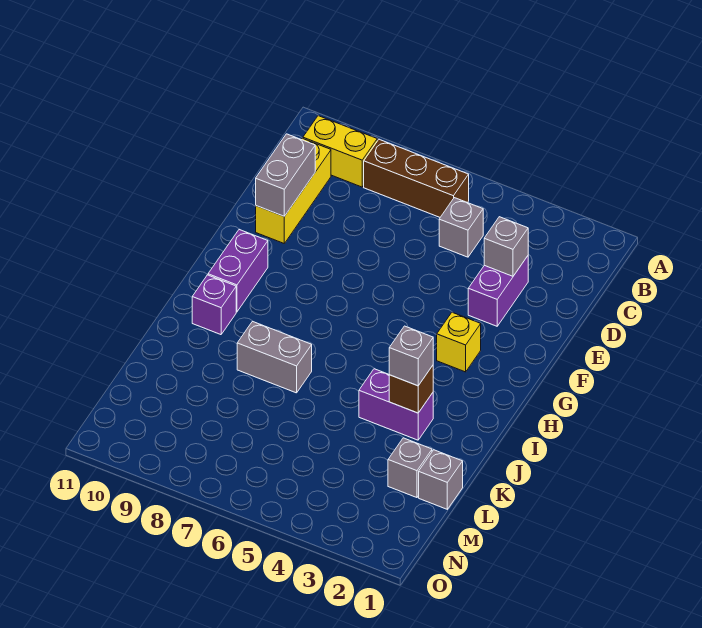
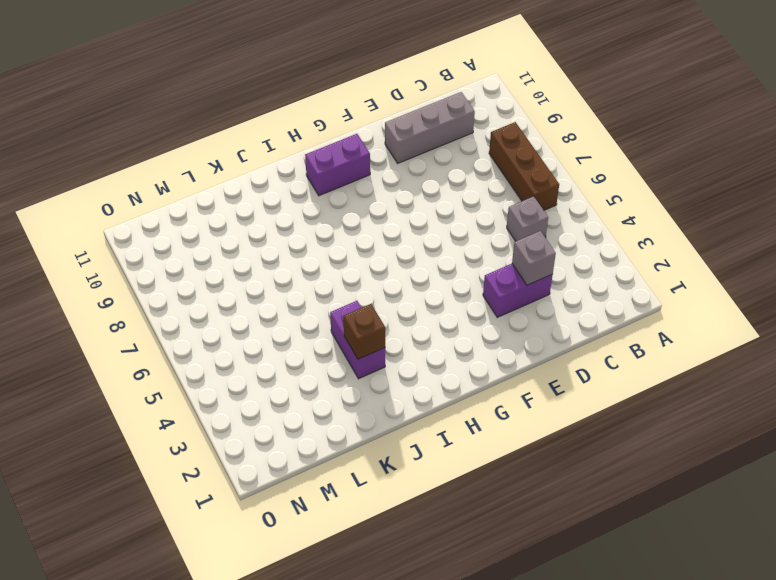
grey 1x3 brick [385,92,475,163] -> yellow 1x3 brick [256,138,331,243]
none -> yellow 1x2 brick [303,116,377,187]
none -> yellow 1x1 brick [437,312,481,372]
none -> purple 1x1 brick [192,275,236,335]

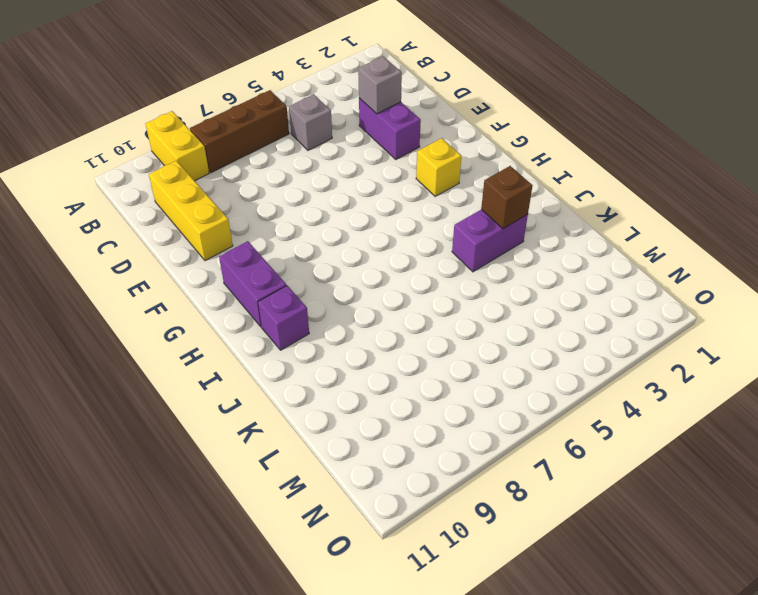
yellow 1x2 brick [146,111,209,181] -> yellow 1x2 brick turned to [303,116,377,187]
none -> grey 1x2 brick [237,322,312,393]
none -> grey 1x1 brick [419,450,463,509]
none -> grey 1x1 brick [388,438,432,498]

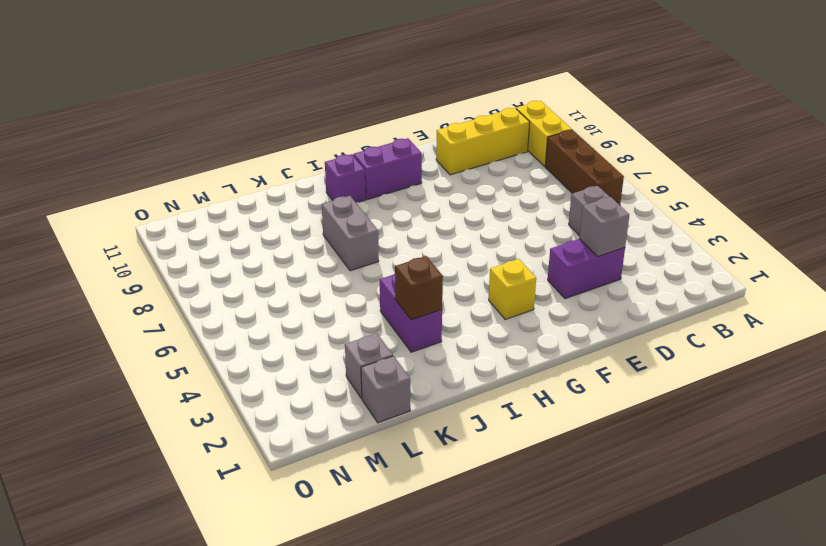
none -> grey 1x2 brick [256,134,315,216]
none -> grey 1x1 brick [389,326,433,386]

